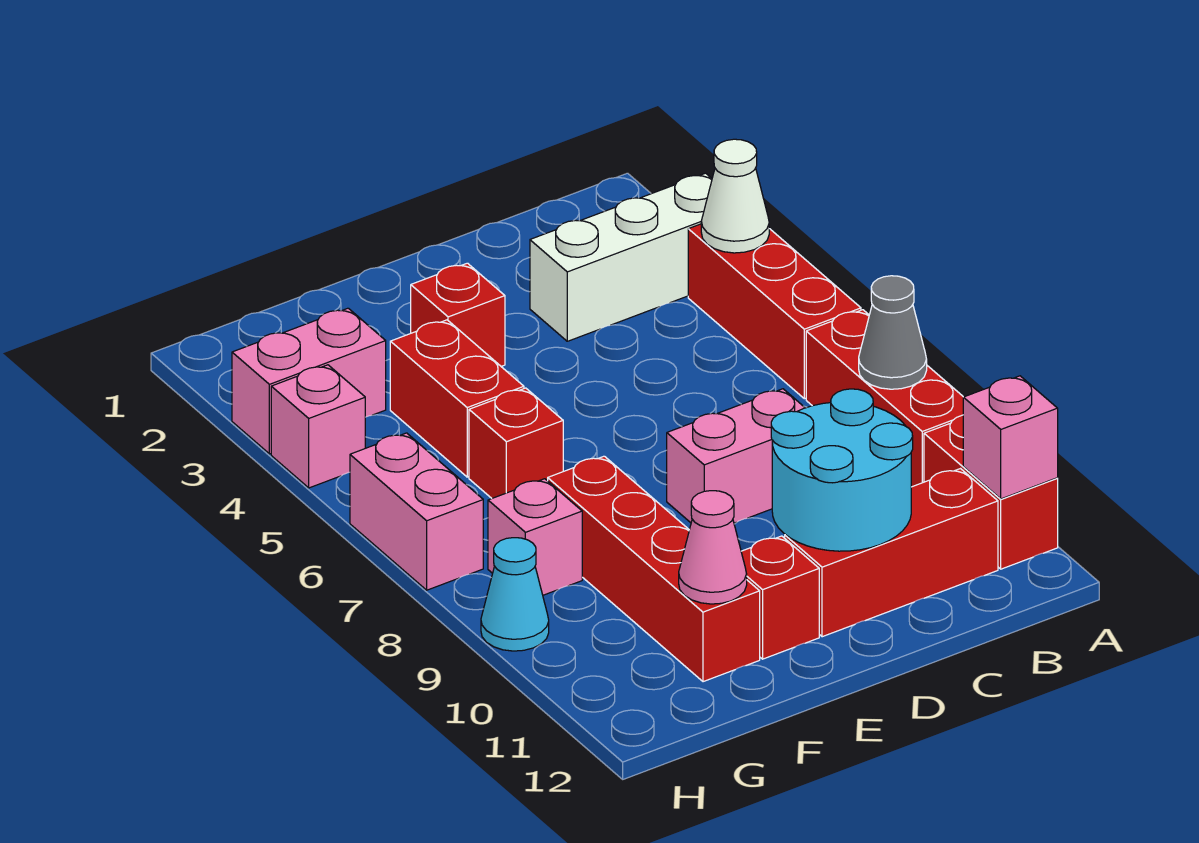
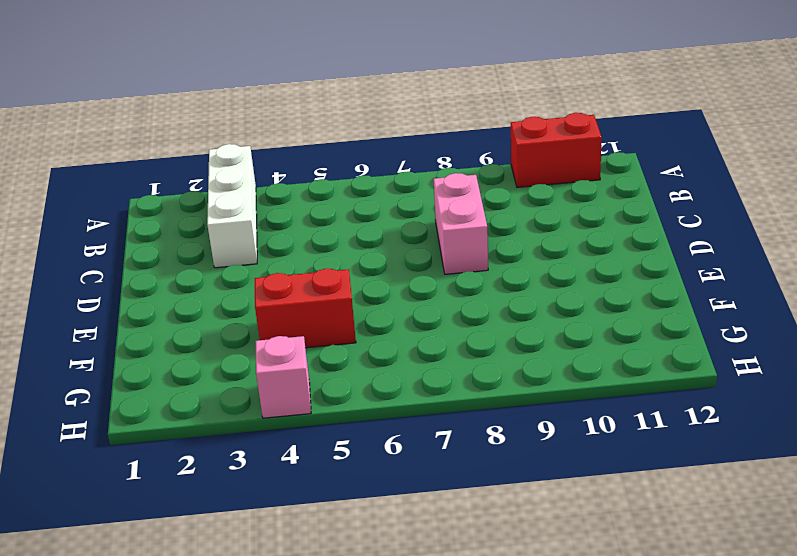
none -> red 1x3 brick [688,224,861,399]
none -> red 1x3 brick [806,310,963,487]
none -> red 1x3 brick [785,469,998,637]

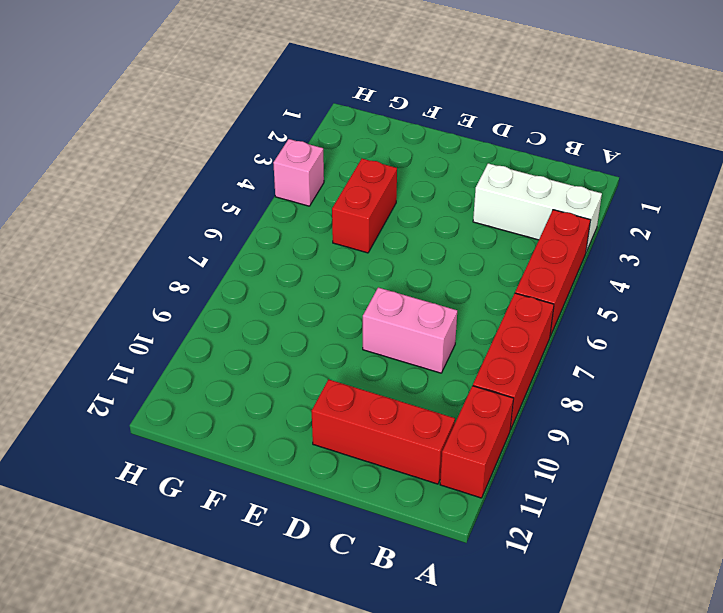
none -> red 1x1 brick [411,263,505,366]
none -> red 1x1 brick [741,536,819,659]
none -> red 1x1 brick [469,388,563,498]

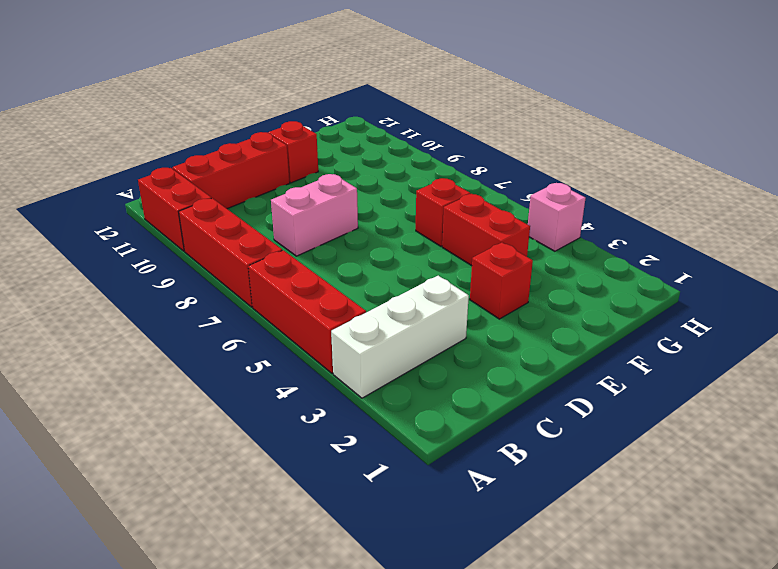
none -> red 1x4 brick [548,456,760,682]
none -> pink 1x2 brick [232,308,386,454]
none -> pink 1x1 brick [488,479,582,595]

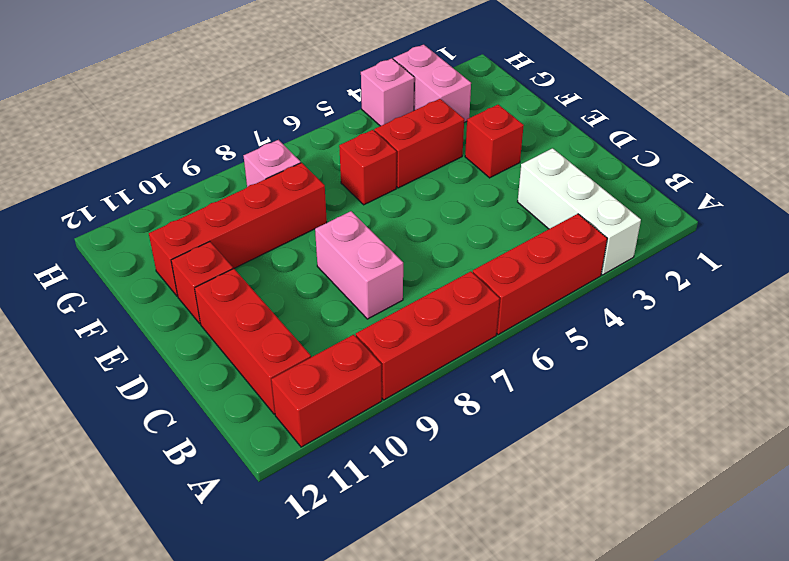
none -> pink 1x2 brick [350,433,483,590]
none -> cyan 1x1 cone [481,538,549,651]
none -> white 1x1 cone [701,139,769,253]

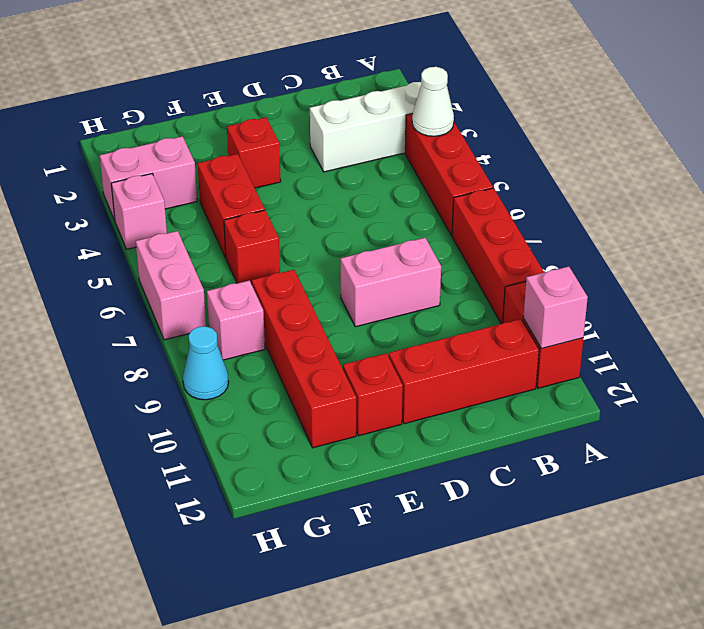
none -> grey 1x1 cone [859,276,927,389]
none -> cyan 2x2 round brick [771,389,913,551]
none -> pink 1x1 cone [679,491,747,604]

